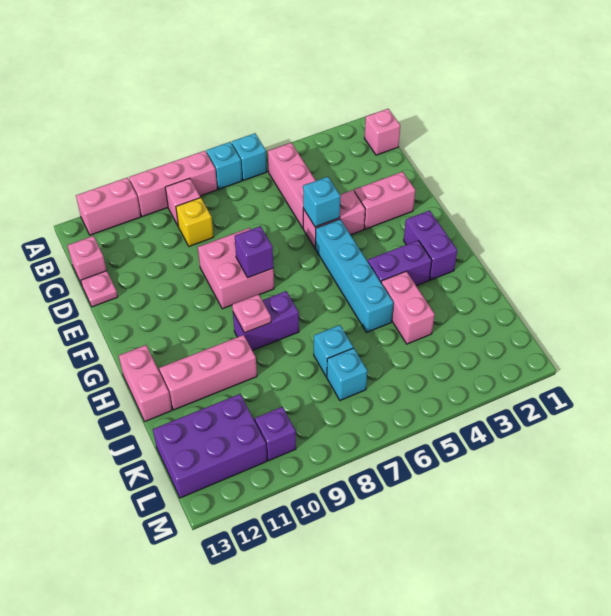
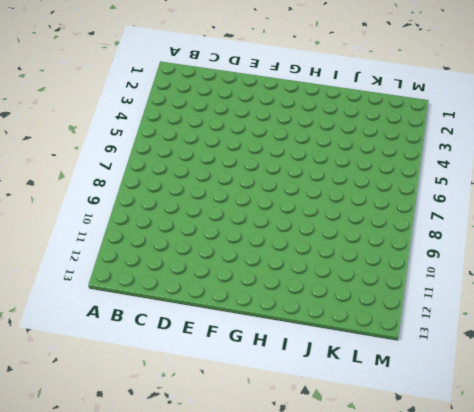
none -> cyan 1x1 brick [232,133,267,181]
none -> cyan 1x1 brick [206,142,242,189]
none -> pink 1x3 brick [129,151,217,217]

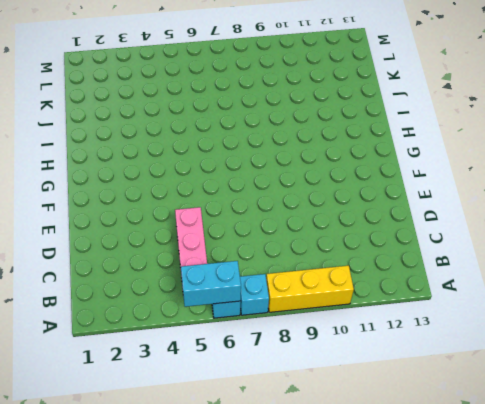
cyan 1x2 brick [181,261,241,307] -> none
yellow 1x3 brick [266,266,354,312] -> pink 1x3 brick [129,151,217,217]
none -> pink 1x2 brick [76,178,141,235]
none -> pink 1x1 brick [364,109,400,155]
none -> pink 1x1 brick [165,178,200,226]

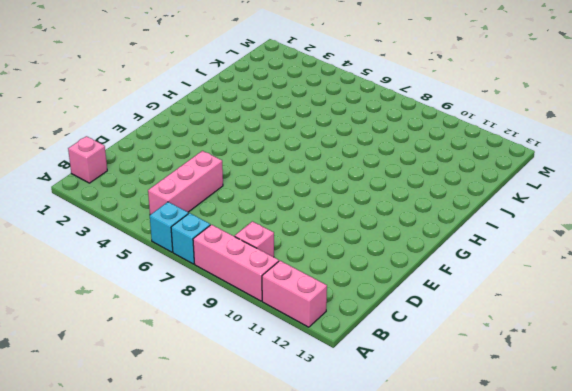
none -> yellow 1x1 brick [176,198,213,246]
none -> pink 1x1 brick [67,236,107,285]
none -> pink 1x1 plate [81,271,118,307]

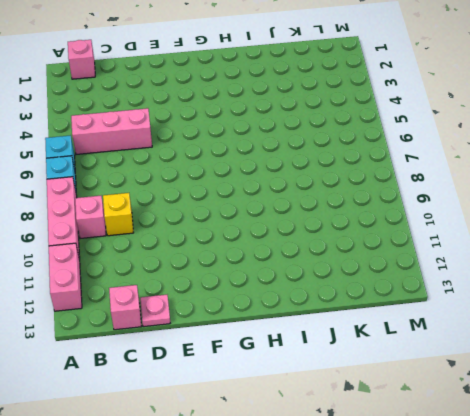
none -> pink 1x2 brick [354,172,415,229]
none -> pink 1x2 brick [303,190,365,248]
none -> pink 2x2 brick [198,228,274,309]

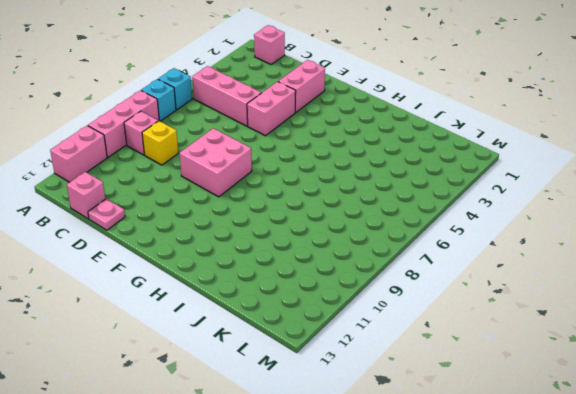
none -> cyan 1x4 brick [315,219,393,332]
none -> purple 1x2 brick [404,210,457,280]
none -> purple 1x2 brick [368,240,432,286]

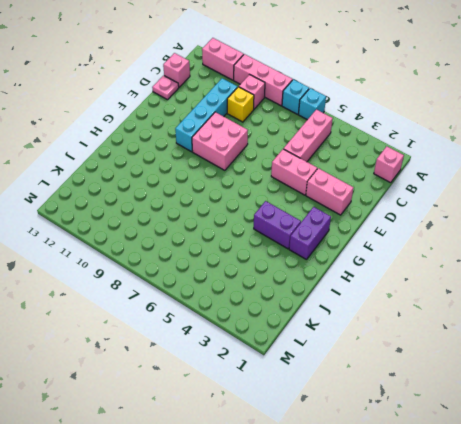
cyan 1x4 brick [175,78,237,152] -> cyan 1x4 brick moved to [315,219,393,332]
none -> purple 1x2 brick [233,291,299,351]
none -> pink 1x2 brick [119,345,172,421]
none -> pink 1x2 brick [381,271,435,344]

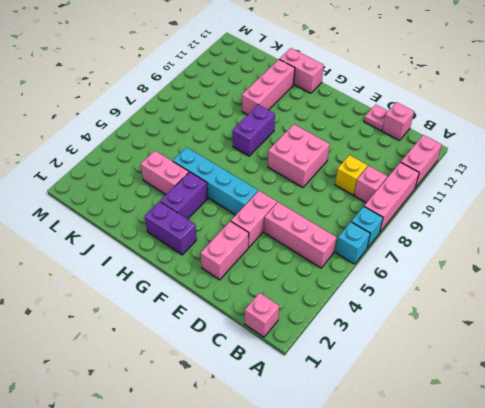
none -> cyan 1x1 brick [314,325,353,377]
none -> cyan 1x1 brick [327,348,367,400]
none -> purple 2x3 brick [153,394,267,498]

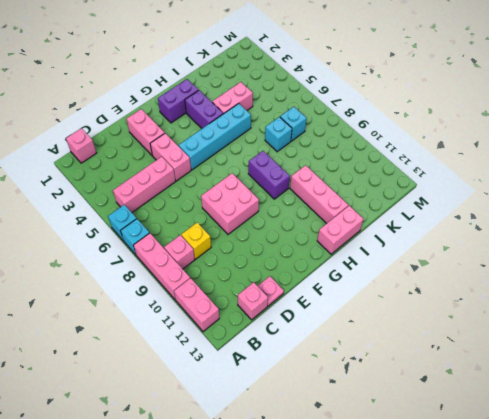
none -> purple 2x3 brick [153,394,267,498]
none -> purple 1x1 brick [255,407,296,461]
none -> cyan 1x1 brick [303,177,340,227]

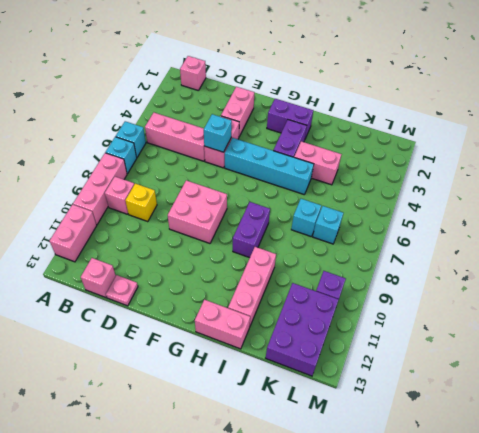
none -> purple 1x1 brick [235,226,273,278]
none -> pink 1x1 plate [232,295,271,333]

